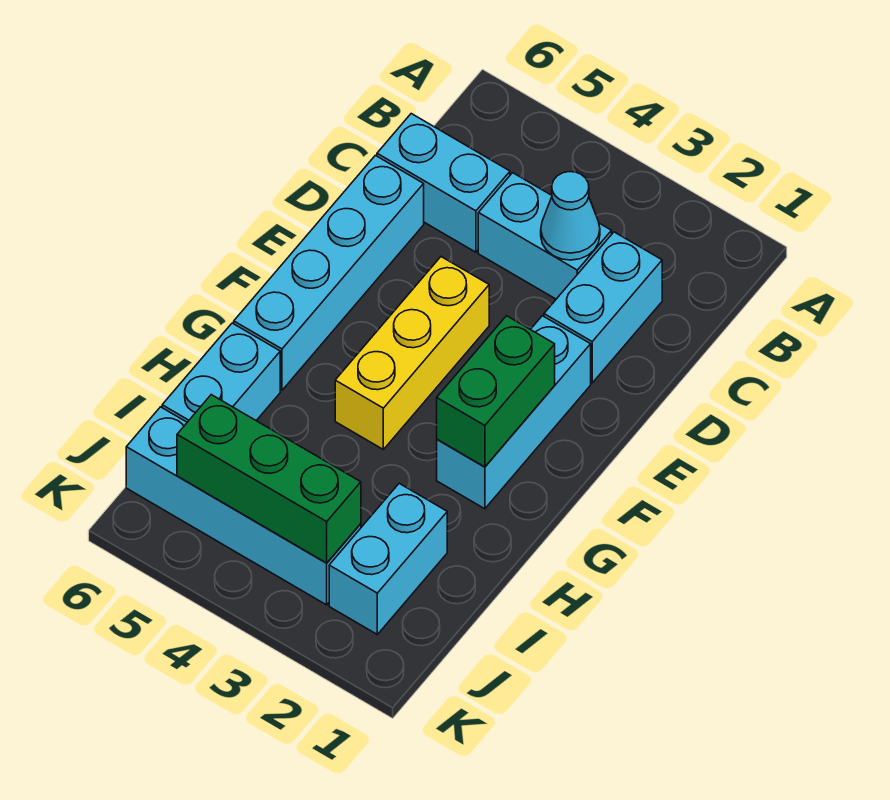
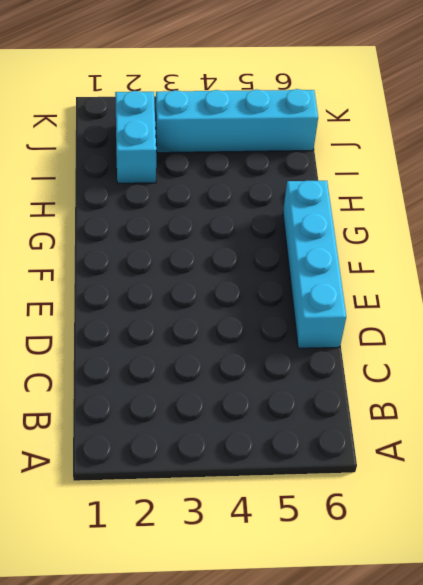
none -> cyan 1x2 brick [544,232,662,383]
none -> cyan 1x2 brick [478,173,612,299]
none -> cyan 1x2 brick [377,114,510,252]

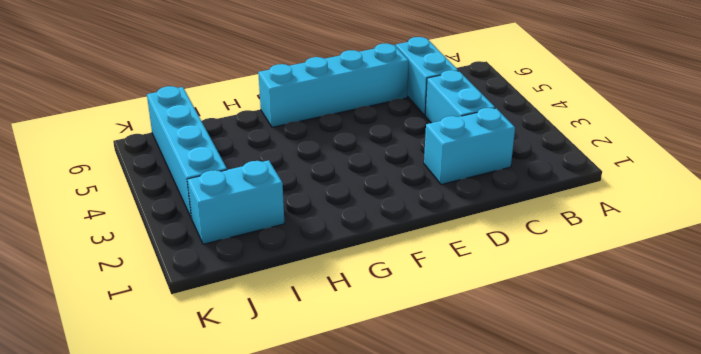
none -> cyan 1x3 brick [437,316,591,509]
none -> yellow 1x3 brick [335,257,489,449]
none -> cyan 1x2 brick [162,323,280,422]

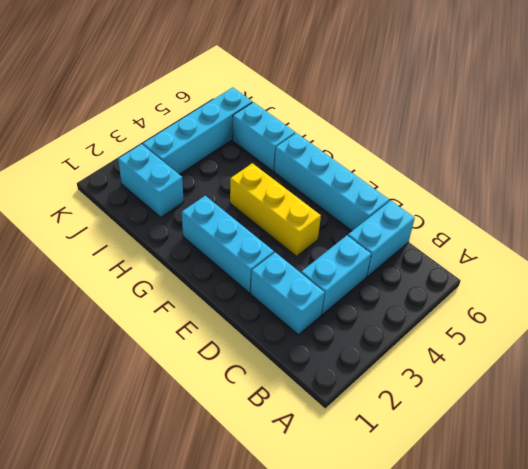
none -> cyan 1x1 cone [541,172,600,260]
none -> green 1x2 brick [437,316,555,467]
none -> green 1x3 brick [177,395,361,563]

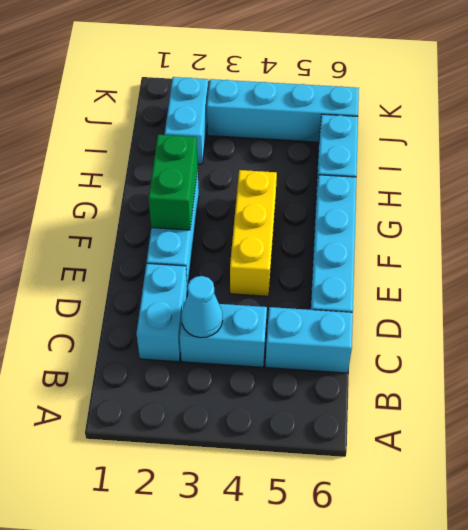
none -> green 1x3 brick [177,395,361,563]

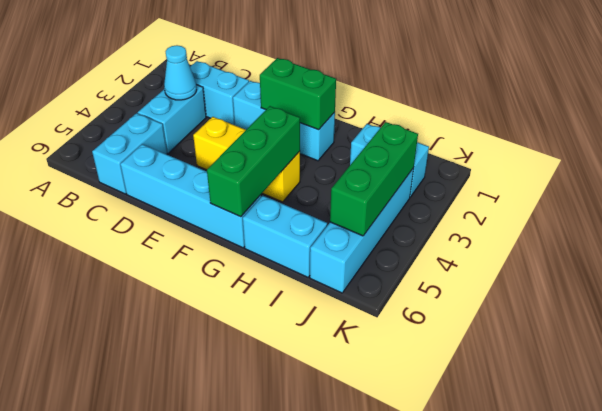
green 1x3 brick [207,106,300,217] -> none

